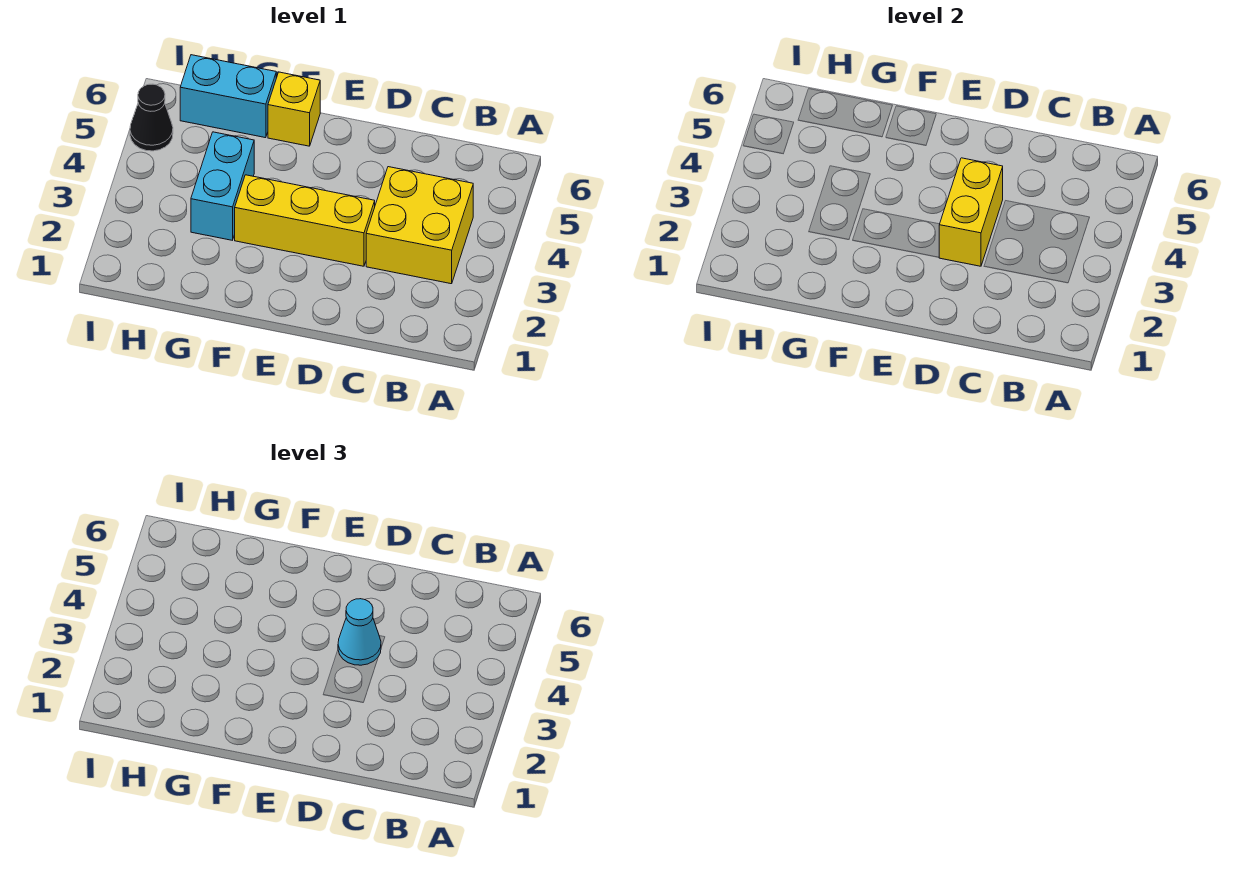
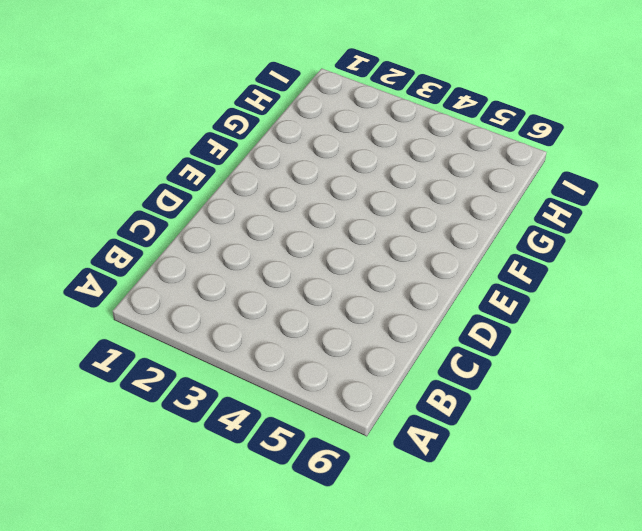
none -> yellow 2x2 brick [366,167,473,284]
none -> yellow 1x3 brick [235,175,375,266]

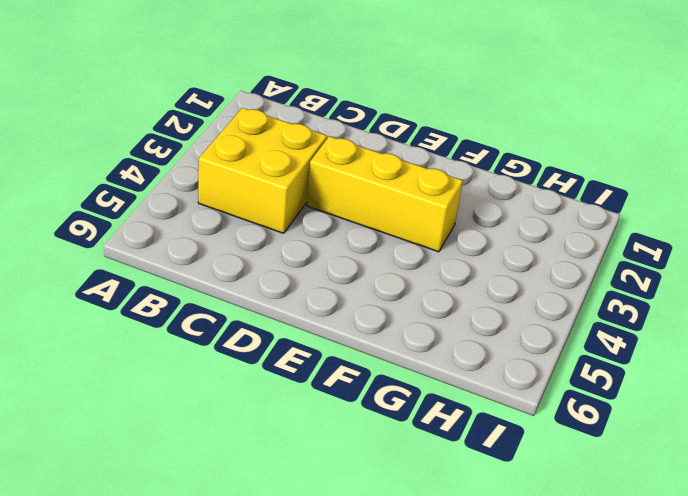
none -> yellow 1x1 brick [268,72,320,146]
none -> cyan 1x2 brick [191,132,254,240]

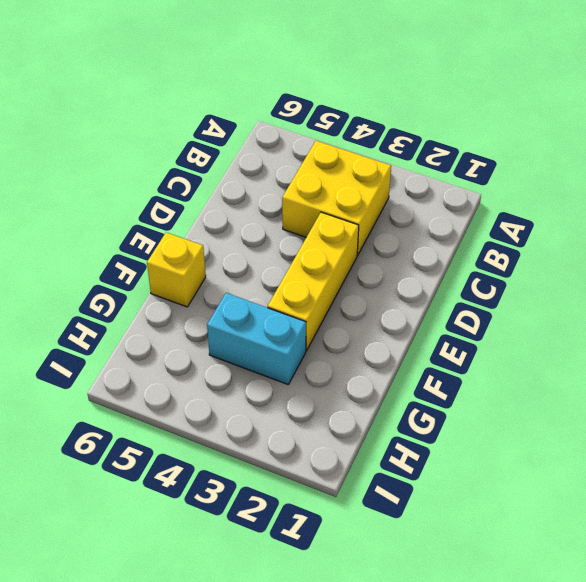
none -> cyan 1x2 brick [180,55,276,138]
none -> black 1x1 cone [130,84,173,151]

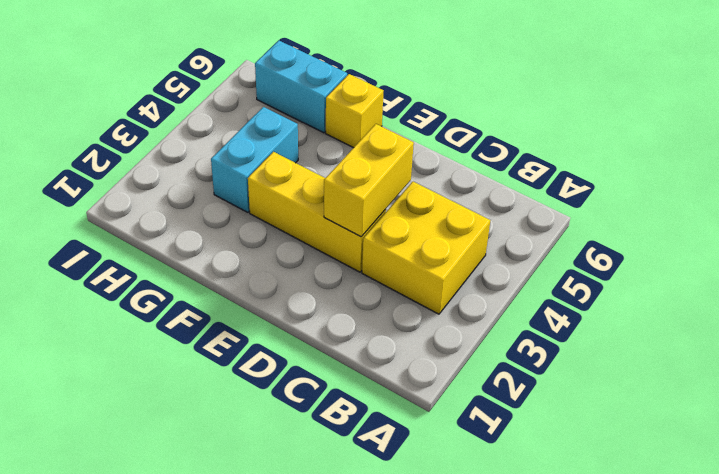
none -> black 1x1 cone [130,84,173,151]
none -> cyan 1x1 cone [338,599,381,665]

